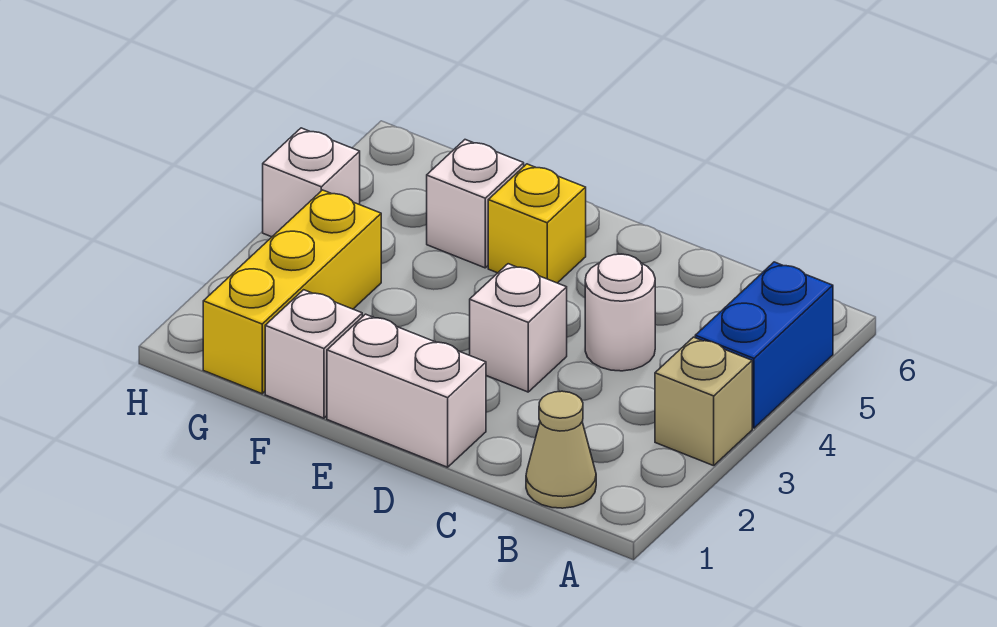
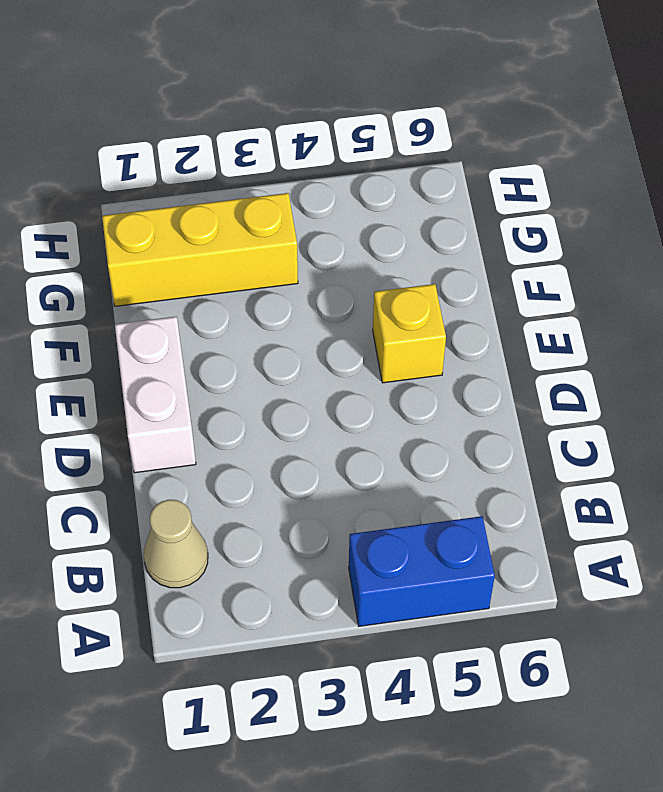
none -> tan 1x1 brick [655,337,752,466]
none -> white 1x1 round brick [585,254,655,371]

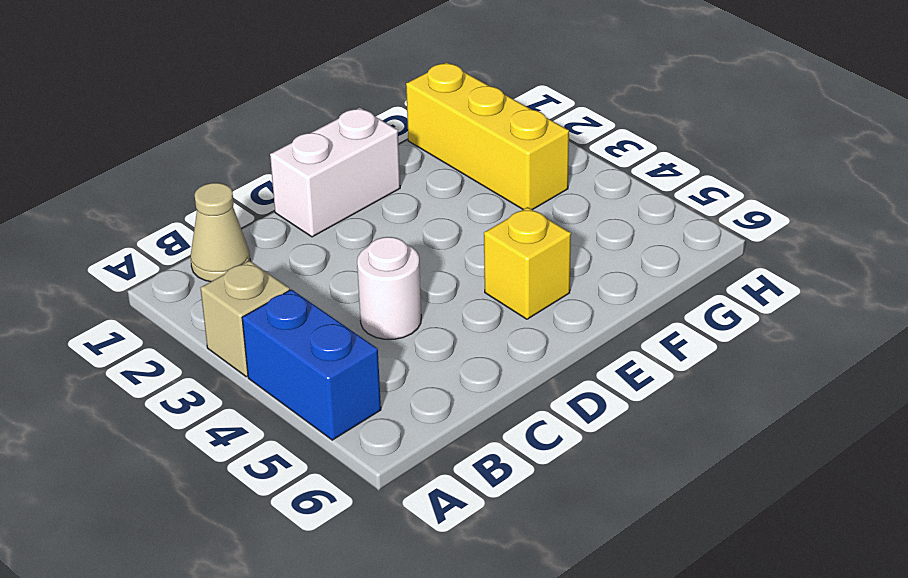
none -> white 1x1 brick [470,264,567,392]
none -> white 1x1 brick [265,290,362,418]

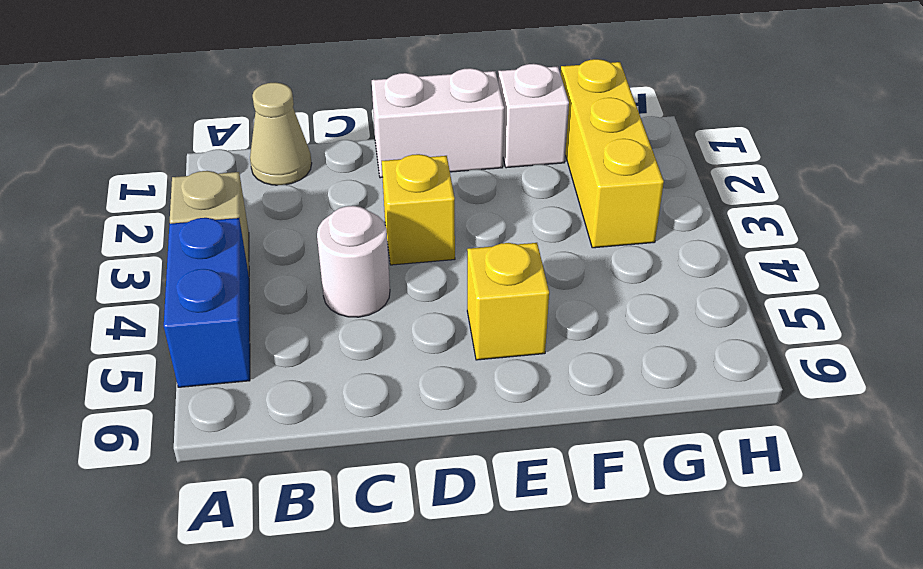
yellow 1x1 brick [382,154,455,265] -> white 1x1 brick [470,264,567,392]
none -> white 1x1 brick [427,140,524,268]
none -> white 1x1 brick [263,128,360,237]

